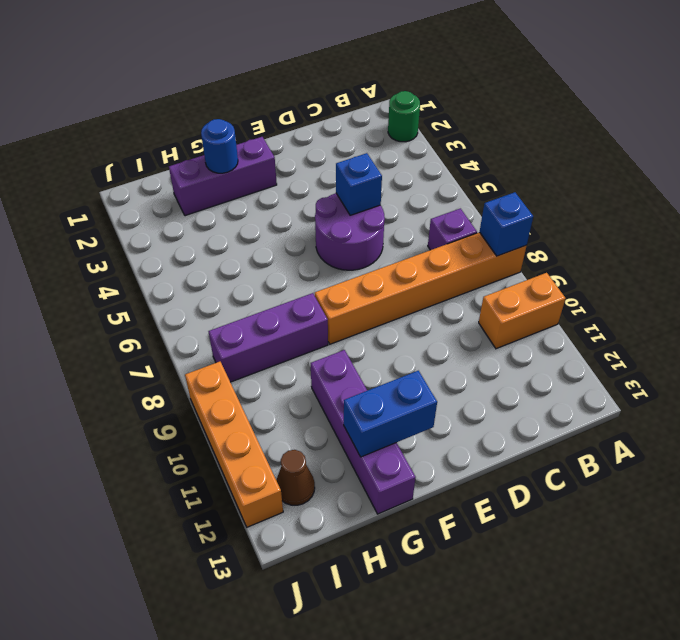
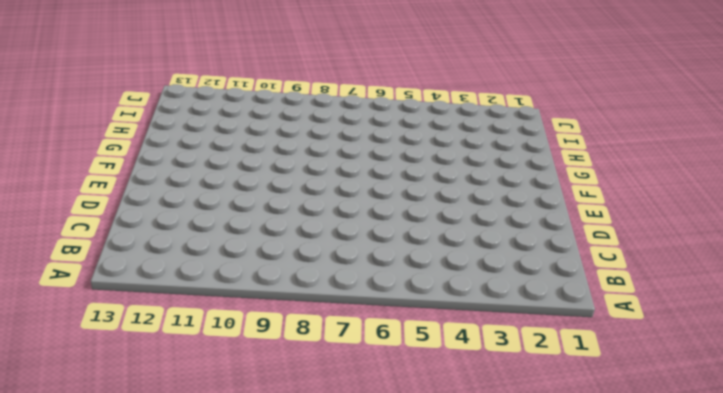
none -> green 1x1 round brick [388,91,420,142]
none -> orange 1x6 brick [315,232,527,344]
none -> orange 1x2 brick [479,273,566,349]

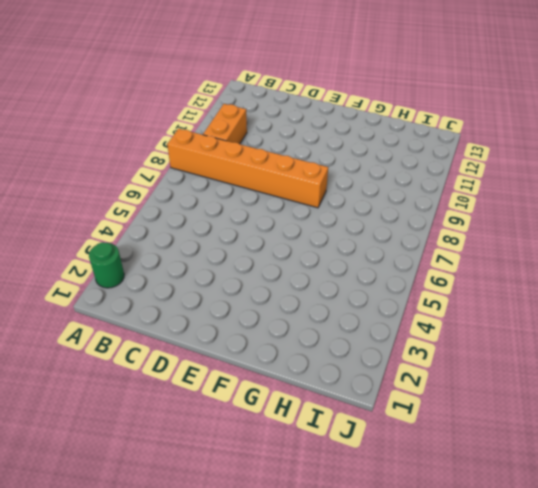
orange 1x2 brick [203,104,247,144] -> orange 1x2 brick turned to [479,273,566,349]
none -> purple 1x1 brick [428,208,477,250]
none -> purple 2x2 round brick [315,193,385,270]
none -> purple 1x3 brick [169,137,277,216]

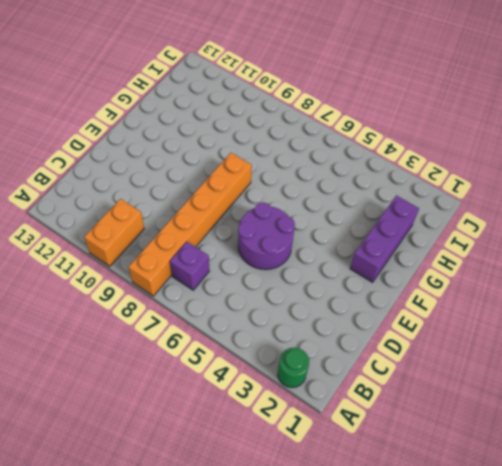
none -> purple 1x3 brick [208,293,328,382]
none -> purple 1x4 brick [311,350,416,514]
none -> brown 1x1 cone [276,450,315,505]

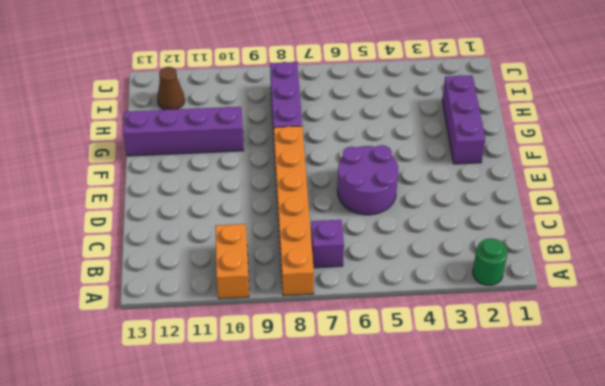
none -> orange 1x4 brick [185,362,283,527]
none -> blue 1x1 brick [480,192,533,256]
none -> blue 1x1 brick [336,153,382,215]

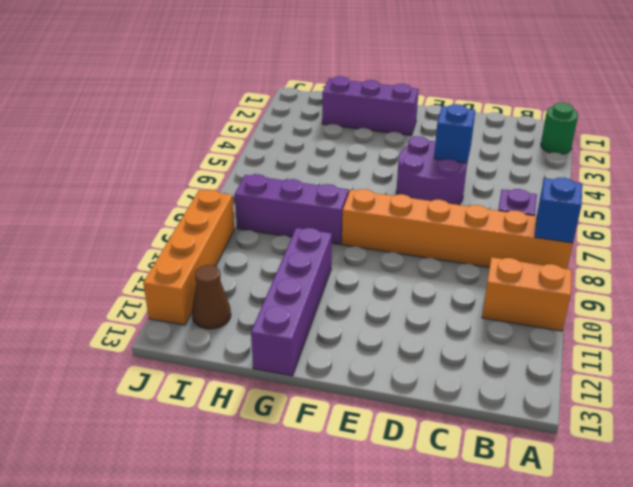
none -> blue 1x2 brick [344,371,437,457]
none -> blue 1x1 round brick [201,119,238,173]

